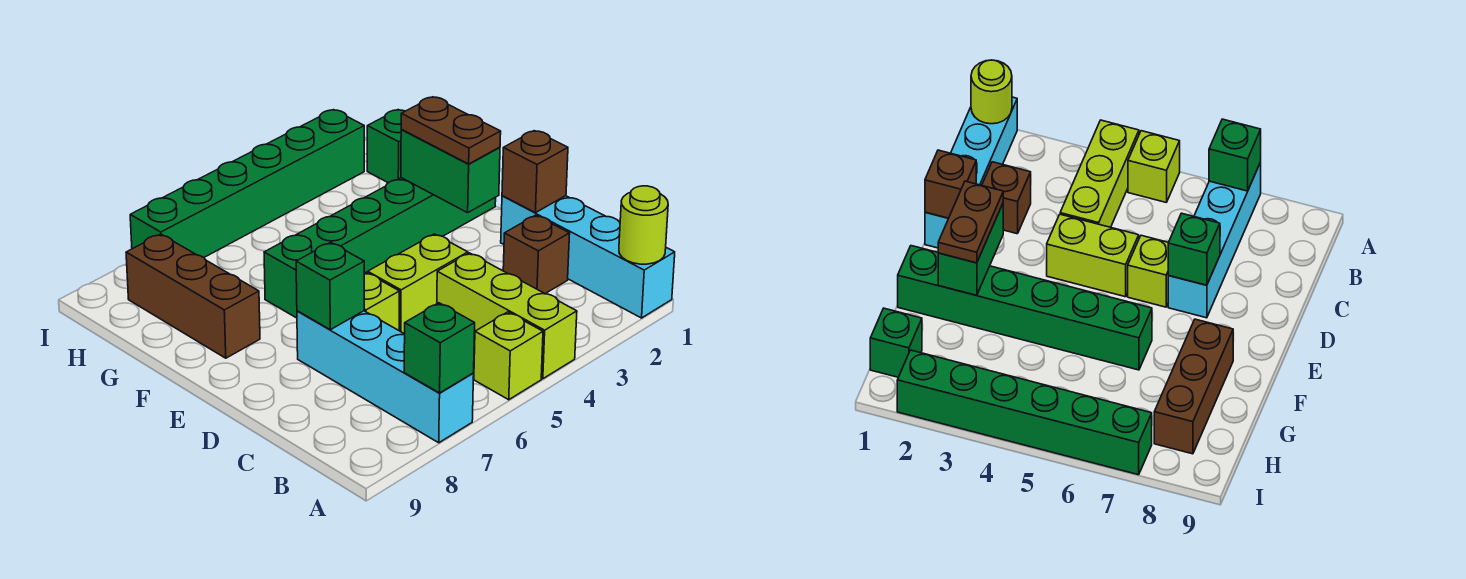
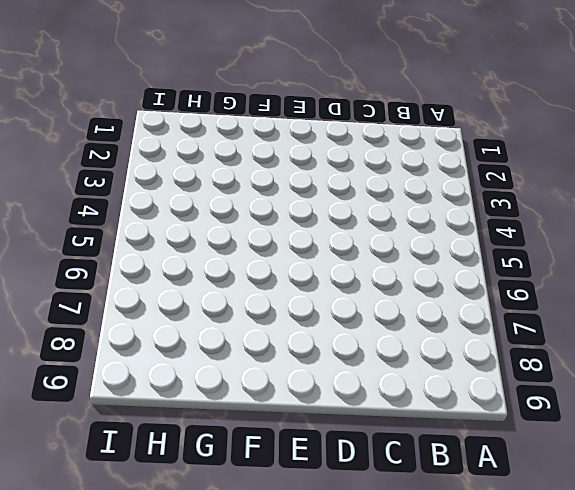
none -> cyan 1x4 brick [501,196,675,318]
none -> lime 1x3 brick [437,253,577,379]
none -> lime 1x1 brick [474,312,543,400]

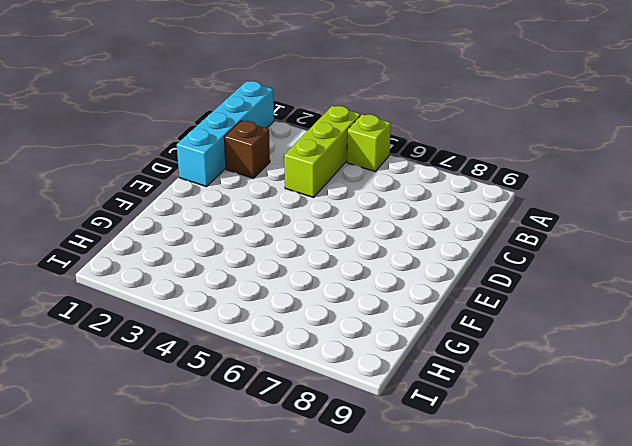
none -> cyan 1x4 brick [297,311,474,443]
none -> lime 1x2 brick [368,234,468,334]
none -> lime 1x1 brick [364,273,399,330]

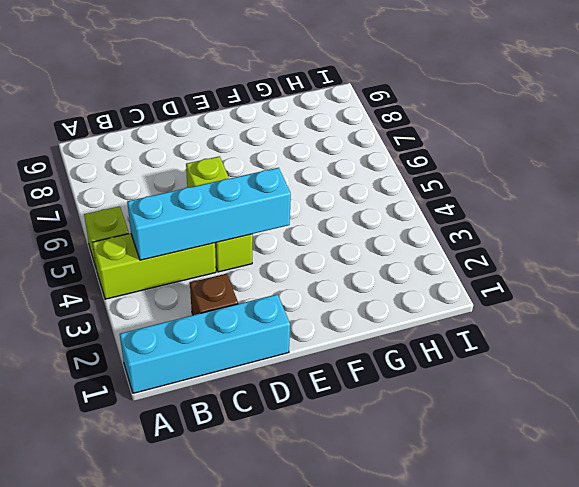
cyan 1x4 brick [127,168,291,260] -> cyan 1x4 brick moved to [297,311,474,443]
none -> green 1x6 brick [264,178,496,318]
none -> brown 1x3 brick [126,234,260,358]
none -> green 1x1 brick [367,110,405,183]

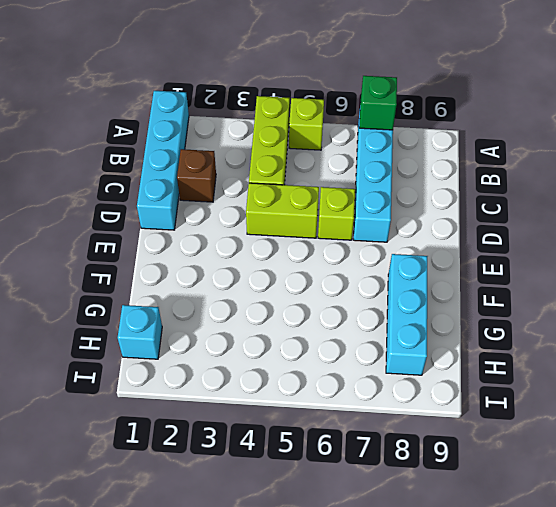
cyan 1x3 brick [386,254,428,375] -> brown 1x3 brick [126,234,260,358]
cyan 1x1 brick [118,305,162,359] -> green 1x1 brick [367,110,405,183]
none -> green 1x6 brick [264,178,496,318]
none -> green 1x6 brick [130,110,364,258]
none -> lime 1x1 round brick [619,186,668,264]

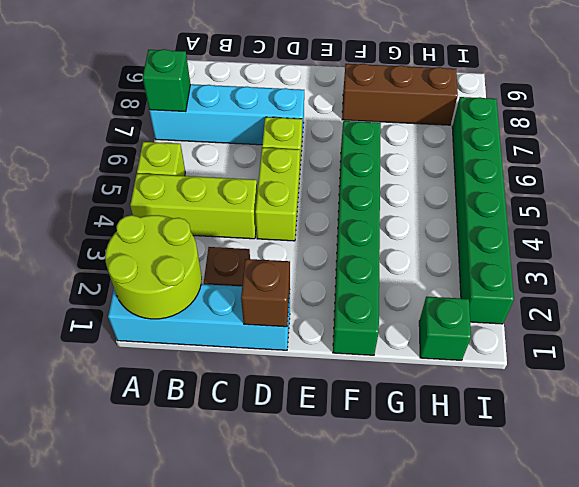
lime 2x2 round brick [105,215,202,319] -> lime 1x1 round brick [619,186,668,264]
none -> green 1x1 brick [296,242,364,330]
none -> green 1x2 brick [401,129,500,213]
none -> brown 1x2 plate [401,97,501,164]

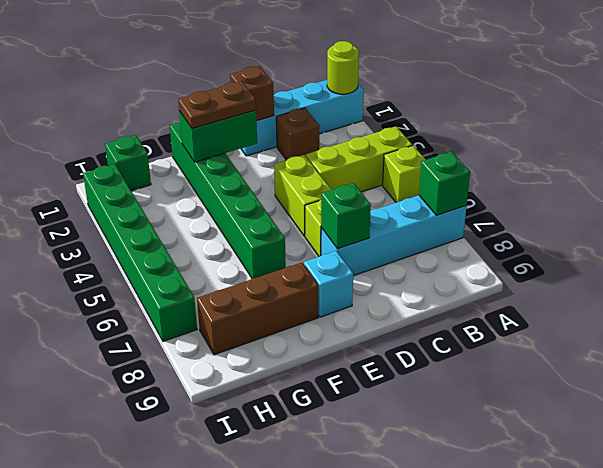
cyan 1x1 brick [304,251,353,317] -> none

